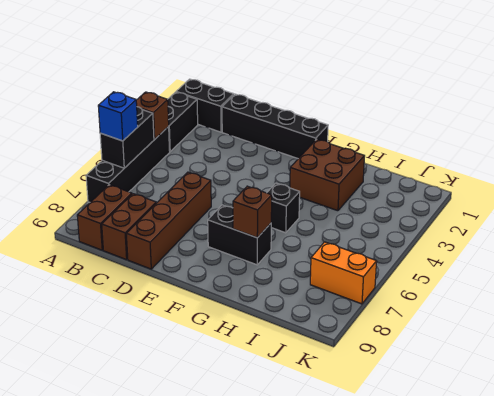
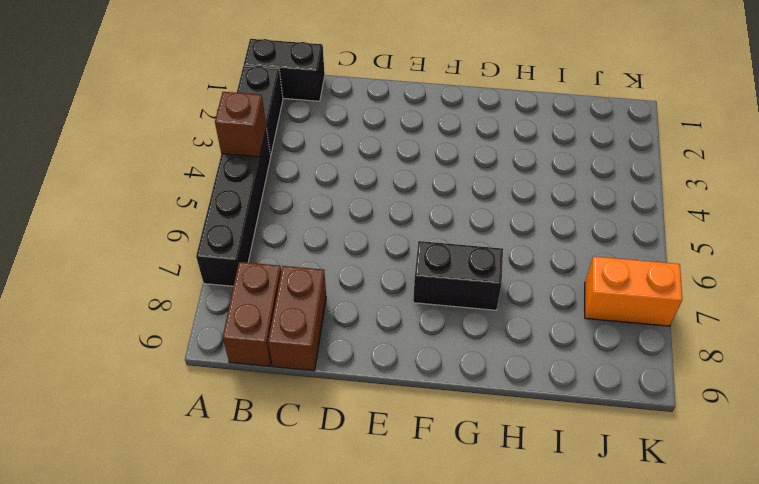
none -> black 1x4 brick [222,94,328,159]
none -> brown 1x4 brick [126,172,211,269]
none -> brown 2x2 brick [290,139,364,211]

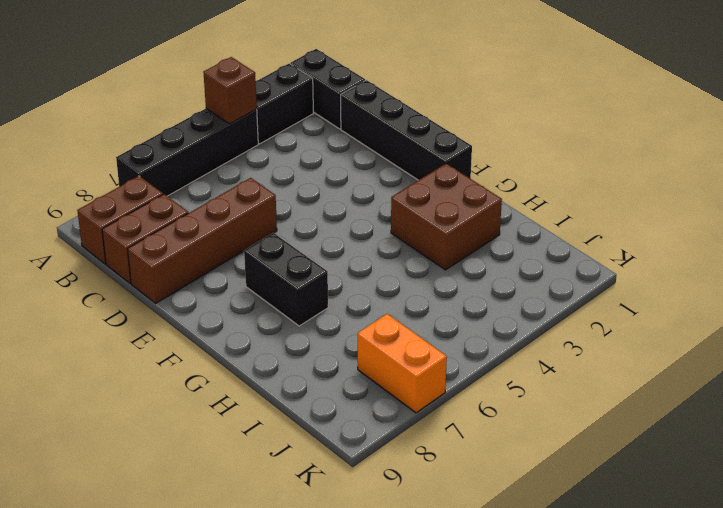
none -> black 1x1 brick [267,183,300,233]
none -> black 1x2 brick [100,107,154,168]
none -> brown 1x1 brick [233,186,272,238]

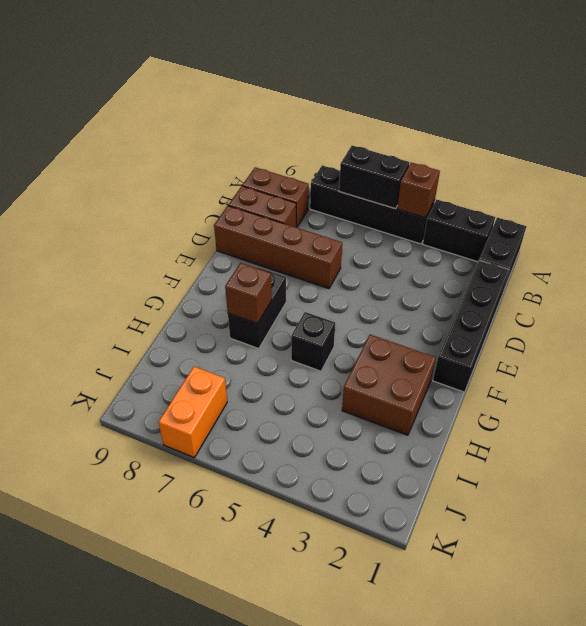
none -> blue 1x1 brick [98,92,138,141]

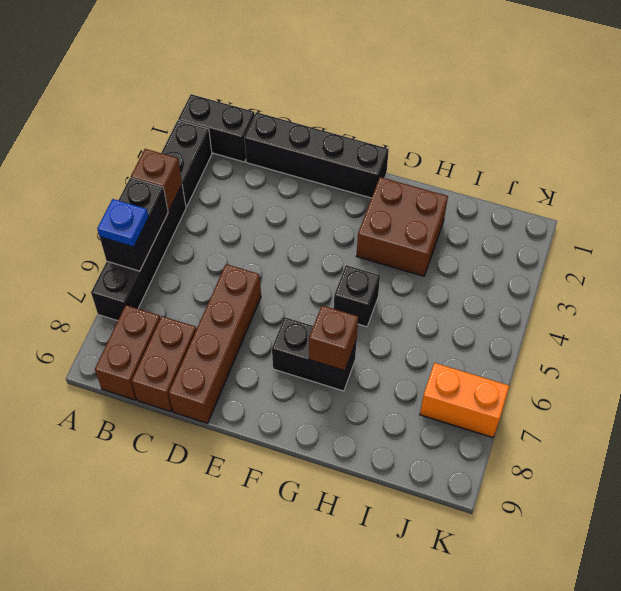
blue 1x1 plate [97,199,149,247] -> blue 1x1 brick [98,92,138,141]

